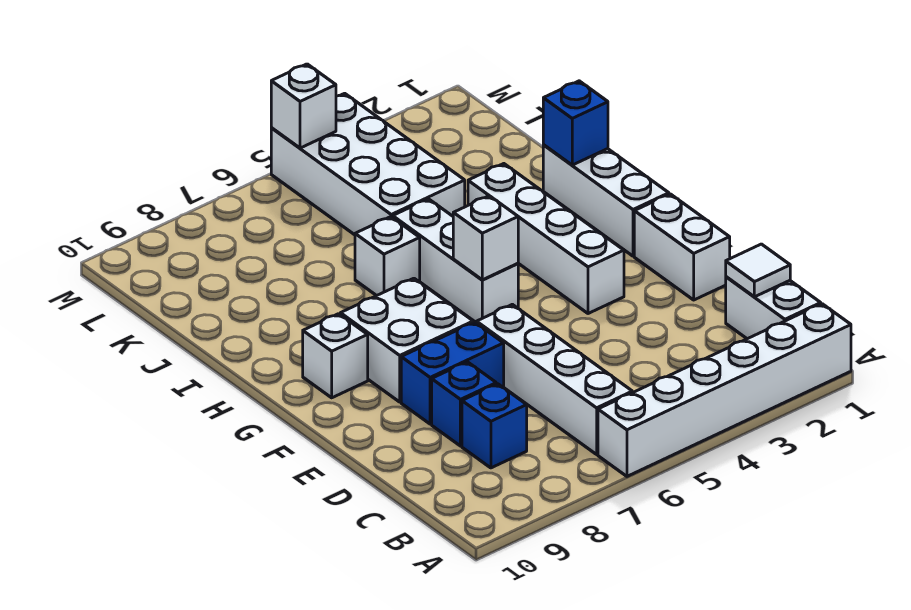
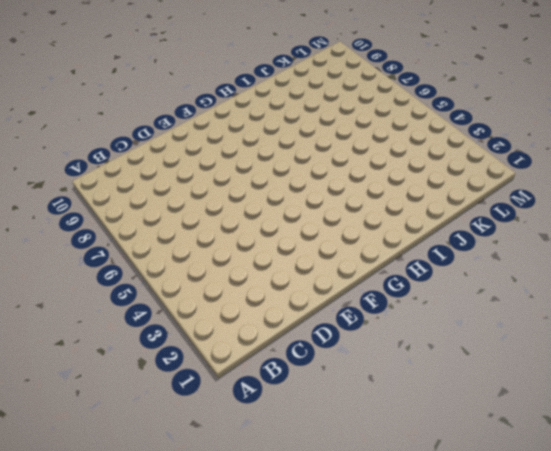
none -> white 1x6 brick [598,304,851,476]
none -> white 1x2 brick [726,277,821,339]
none -> white 1x4 brick [477,304,632,454]

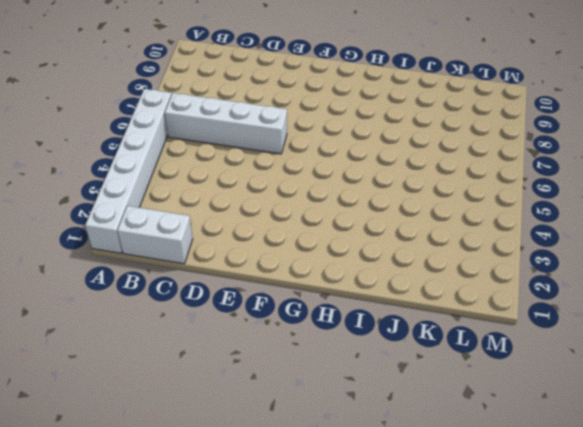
none -> blue 1x1 brick [462,384,527,468]
none -> blue 1x1 brick [432,362,496,446]
none -> white 1x2 brick [634,194,730,300]

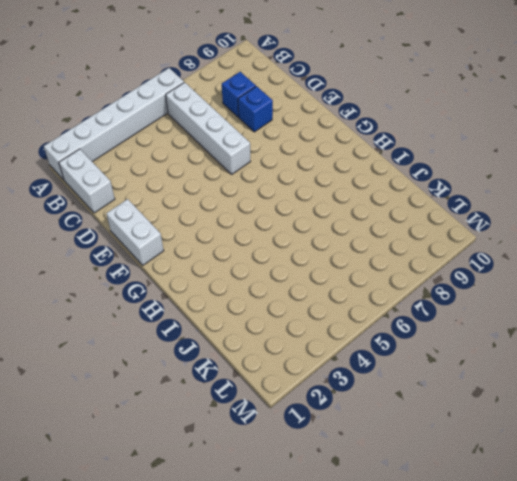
none -> blue 1x2 brick [401,322,504,424]
none -> white 1x4 brick [468,164,624,314]
none -> white 2x2 brick [340,278,473,402]

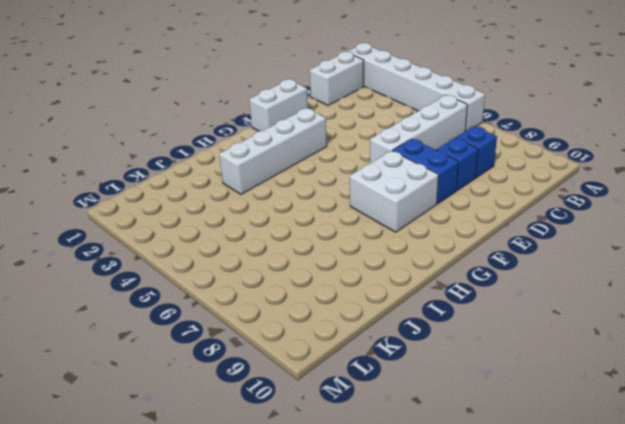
none -> white 1x3 brick [543,145,669,256]
none -> white 1x3 brick [393,199,518,323]
none -> white 1x1 brick [303,314,368,398]

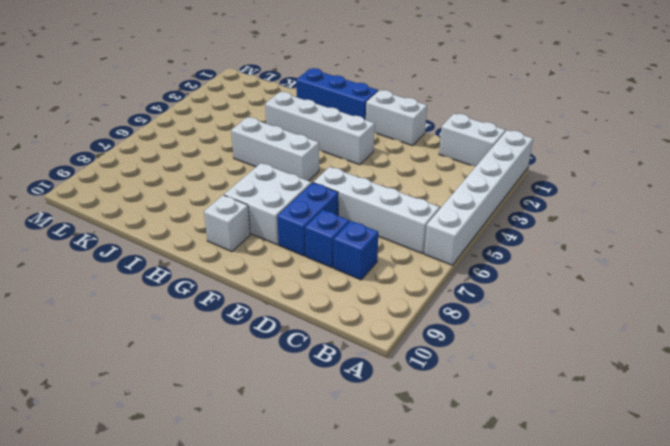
blue 1x3 brick [296,68,378,120] -> white 1x3 brick [543,145,669,256]
none -> white 1x1 brick [355,217,420,296]
none -> white 2x4 brick [271,93,465,235]
none -> white 1x1 tile [726,244,790,297]

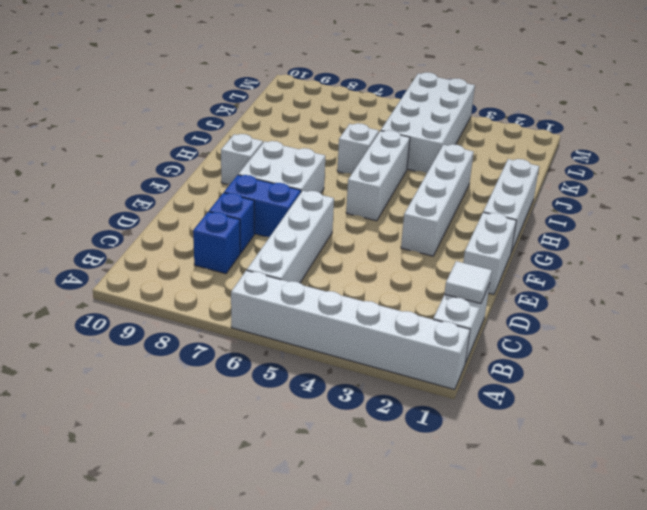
none -> white 1x1 brick [453,196,518,280]
none -> blue 1x1 brick [543,81,608,165]
none -> white 1x1 brick [271,64,336,148]

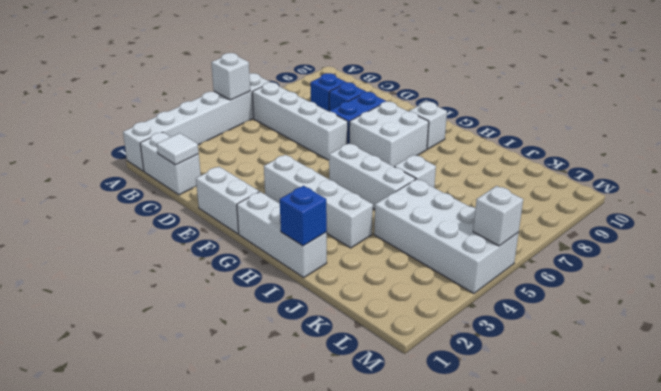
white 1x1 brick [211,53,250,100] -> white 1x1 brick moved to [453,196,518,280]

